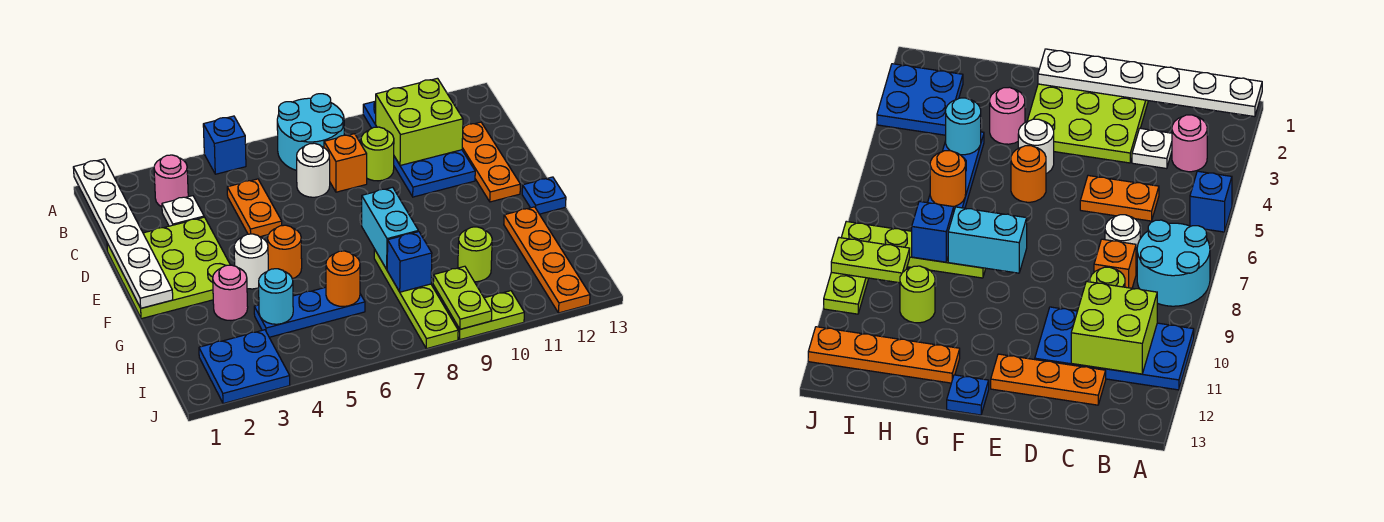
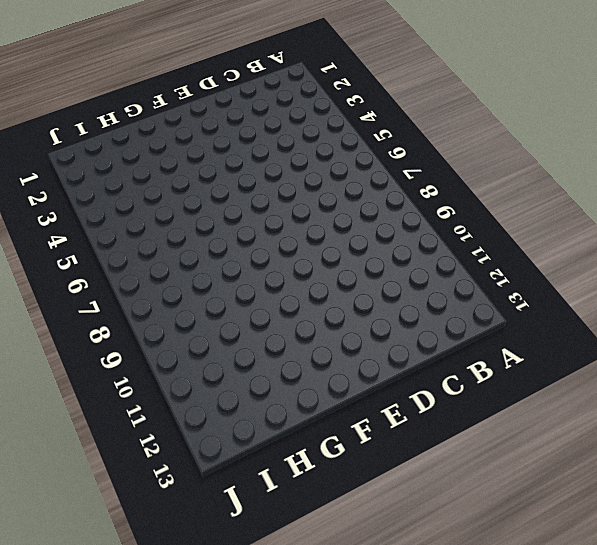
none -> blue 1x1 brick [203,116,246,174]
none -> cyan 2x2 round brick [277,94,344,171]
none -> blue 2x4 plate [363,101,475,197]

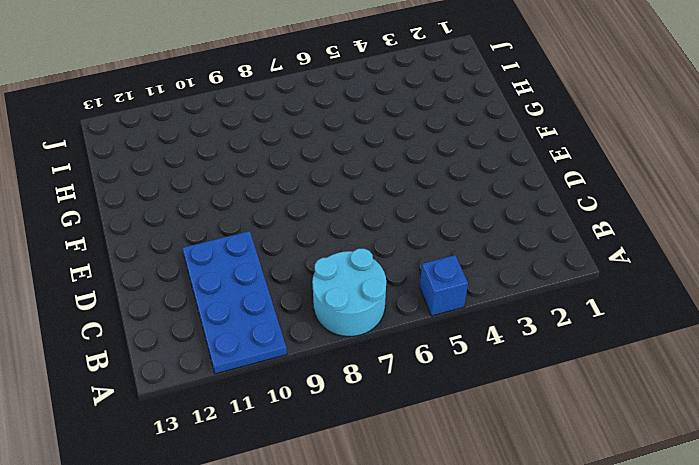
none -> pink 1x1 round brick [154,155,188,207]
none -> white 1x1 plate [162,196,204,226]
none -> orange 1x2 plate [227,179,282,237]

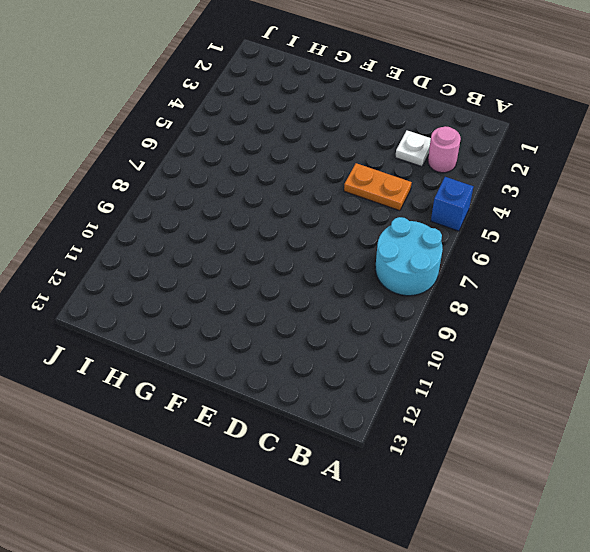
none -> blue 2x4 plate [363,101,475,197]
none -> white 1x1 round brick [297,143,330,197]
none -> orange 1x1 brick [324,134,367,192]

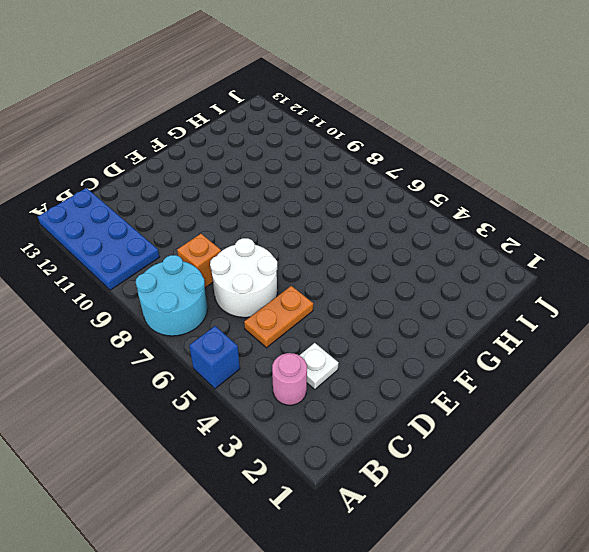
blue 2x4 plate [38,188,160,290] -> blue 2x4 plate turned to [363,101,475,197]
white 2x2 round brick [210,238,277,317] -> white 1x1 round brick [297,143,330,197]
none -> lime 1x1 round brick [361,127,394,181]
none -> orange 1x3 plate [462,122,520,202]
none -> lime 3x3 plate [107,217,230,319]

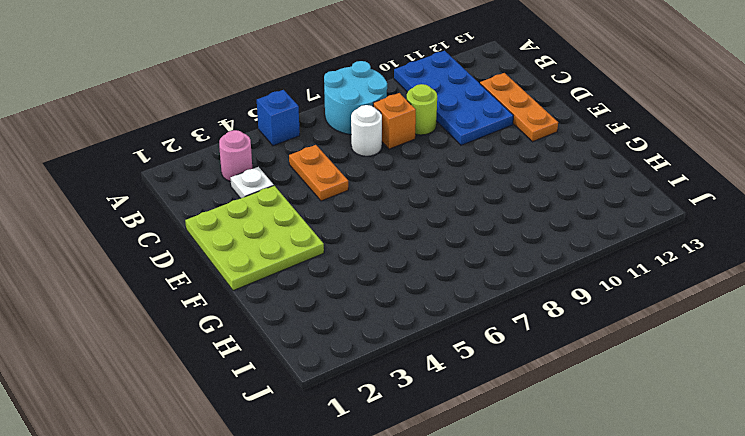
none -> white 1x1 round brick [234,234,268,289]
none -> orange 1x1 round brick [268,225,302,279]
none -> blue 1x1 plate [522,177,566,214]

